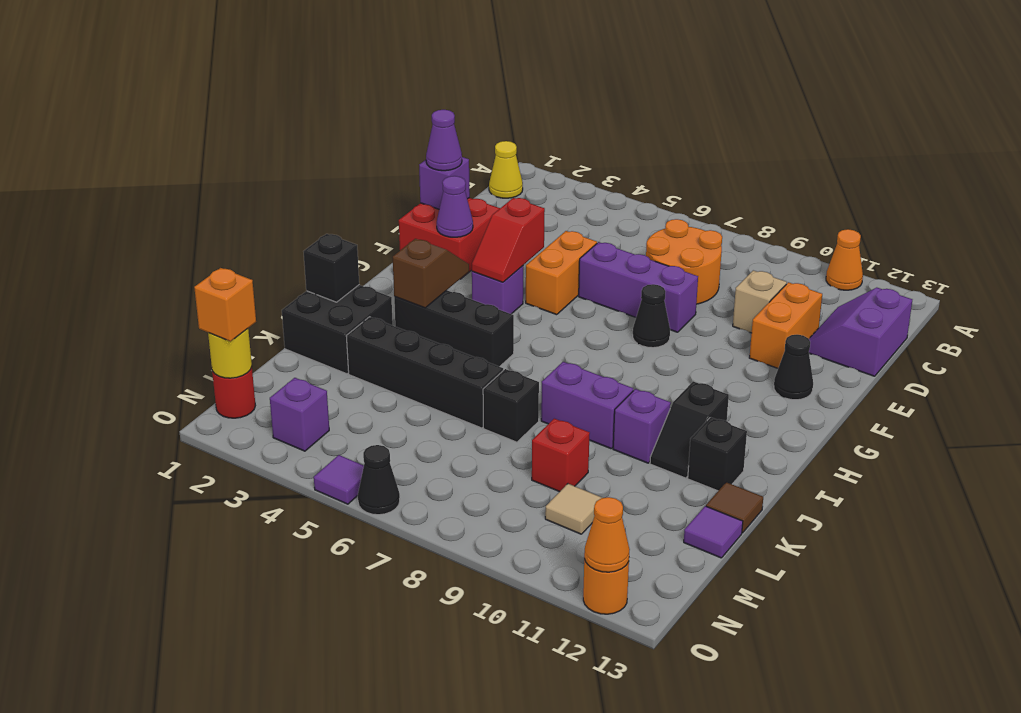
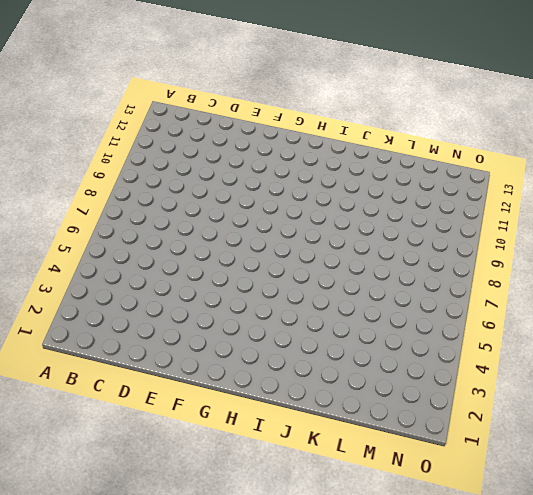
none -> orange 1x1 cone [826,229,863,290]
none -> yellow 1x1 cone [489,141,523,198]
none -> orange 2x2 round brick [646,219,722,304]
none -> purple 2x2 slope [809,288,912,376]

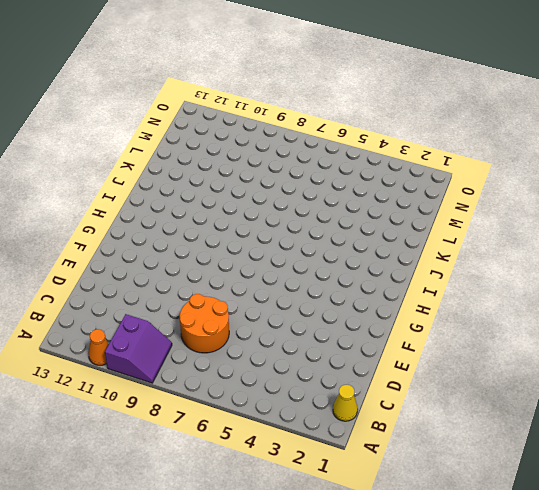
purple 2x2 slope [105,314,172,383] -> purple 2x2 slope moved to [809,288,912,376]
none -> tan 1x1 brick [733,270,787,333]
none -> orange 1x2 brick [749,282,822,368]
none -> red 2x2 brick [399,198,500,279]
none -> orange 1x2 brick [526,231,597,315]

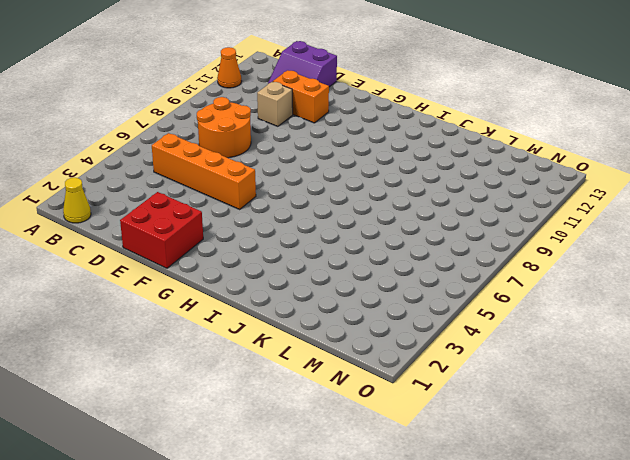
orange 1x4 brick [152,133,256,209] -> orange 1x2 brick [526,231,597,315]
none -> purple 1x3 brick [579,242,698,332]
none -> black 1x1 cone [633,284,670,348]
none -> black 1x1 cone [774,335,813,400]
none -> purple 1x1 brick [472,266,523,314]

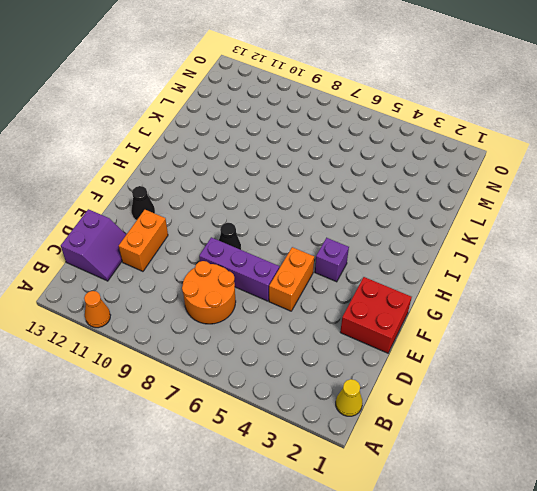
none -> tan 1x1 brick [733,270,787,333]
none -> black 1x3 brick [394,290,514,367]
none -> black 1x2 slope [650,381,729,478]
none -> black 2x2 brick [282,285,393,374]

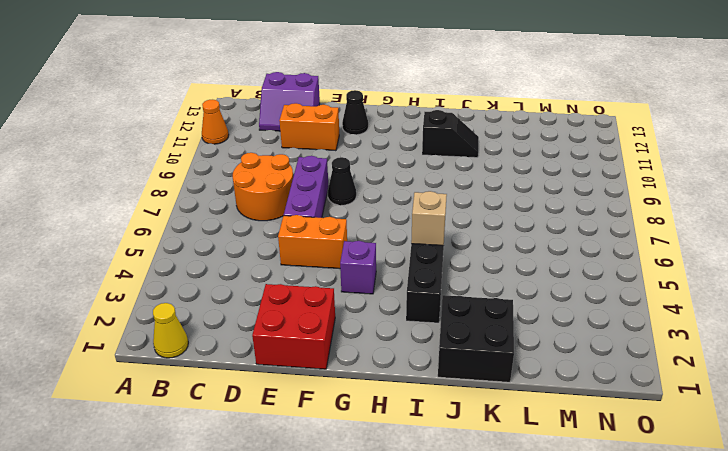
tan 1x1 brick [411,191,447,246] -> tan 1x1 brick moved to [733,270,787,333]
none -> purple 1x2 brick [541,362,633,449]
none -> purple 1x1 brick [613,389,671,463]
none -> black 1x1 brick [688,417,747,491]
none -> black 1x4 brick [346,317,503,428]

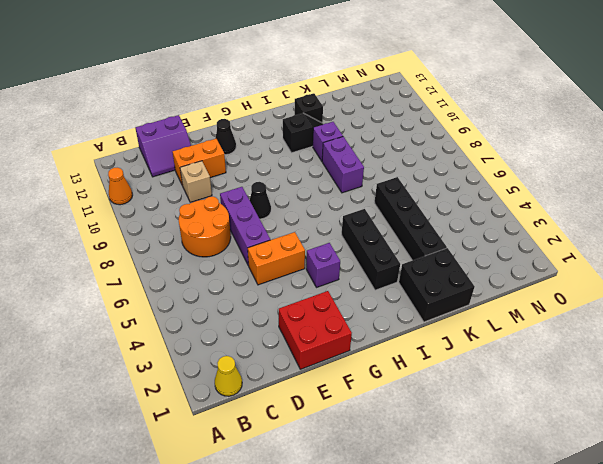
none -> black 1x1 brick [483,369,539,442]
none -> brown 1x1 tile [706,482,763,533]
none -> red 1x1 brick [532,419,590,492]
none -> purple 1x1 tile [684,506,743,558]

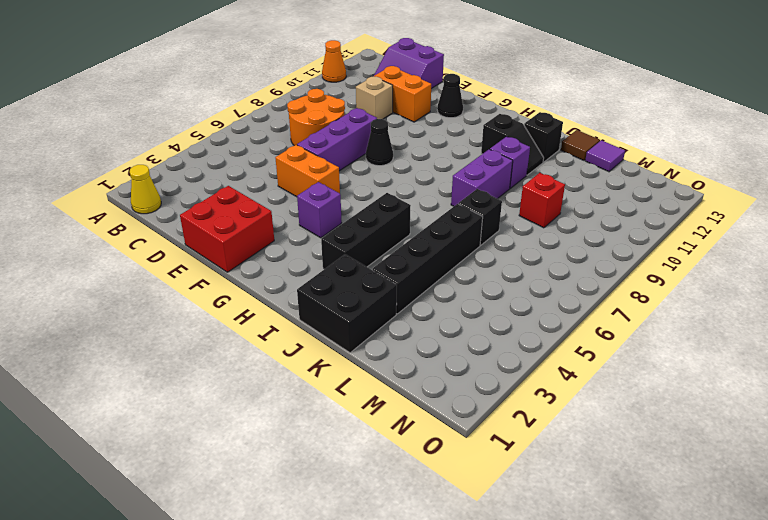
none -> tan 1x1 tile [545,484,602,534]
none -> red 1x1 round brick [212,367,255,418]
none -> purple 1x1 brick [270,378,329,451]
none -> purple 1x1 tile [314,455,364,504]

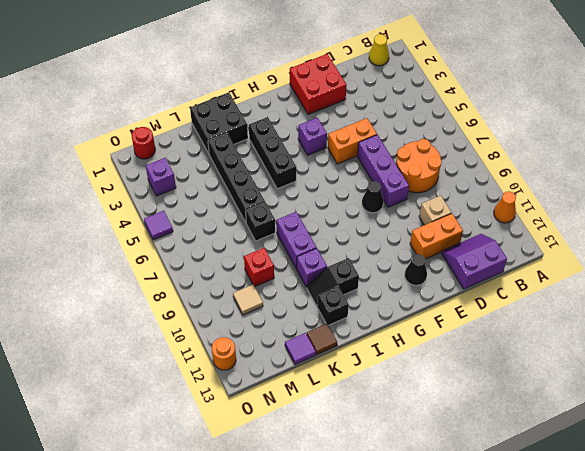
none -> black 1x1 cone [358,445,400,515]
none -> purple 1x1 brick [419,157,470,209]
none -> purple 1x1 cone [437,176,473,237]
none -> red 1x2 slope [472,198,545,282]

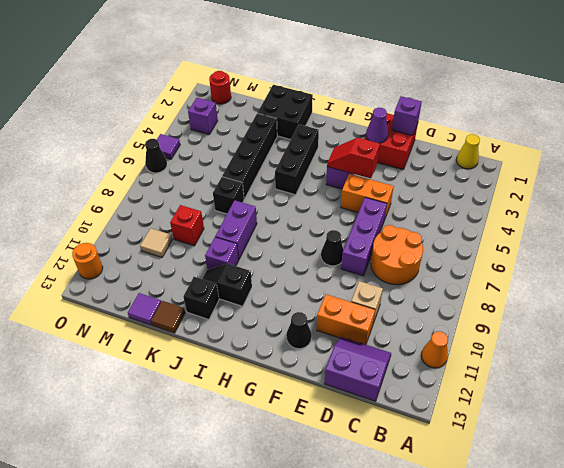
none -> brown 1x2 slope [393,239,469,308]
none -> black 1x1 brick [303,234,359,302]
none -> yellow 1x1 round brick [208,329,252,378]
none -> orange 1x1 cone [584,497,630,572]

